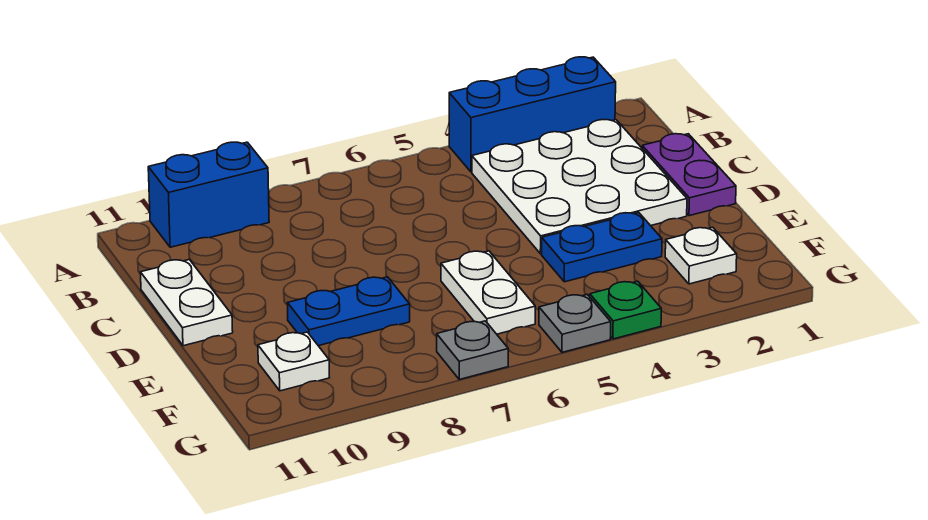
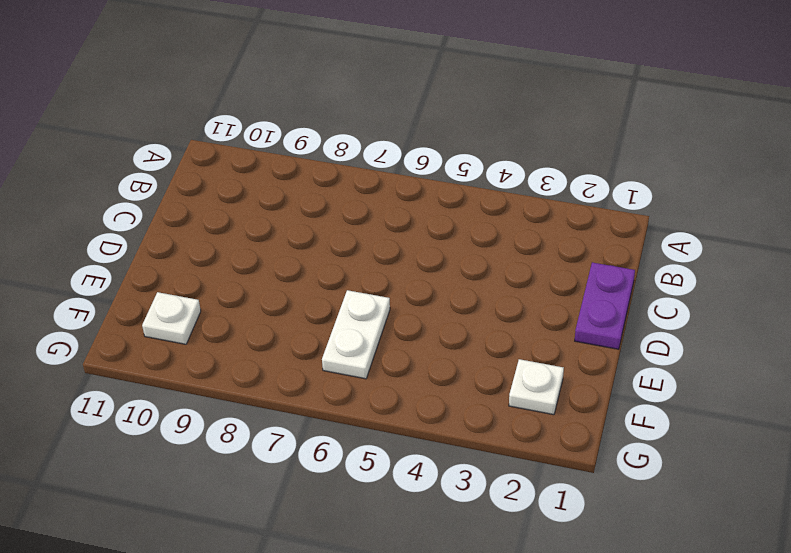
none -> blue 1x3 brick [449,57,616,172]
none -> blue 1x2 brick [148,142,269,247]
none -> white 3x3 plate [472,120,687,254]

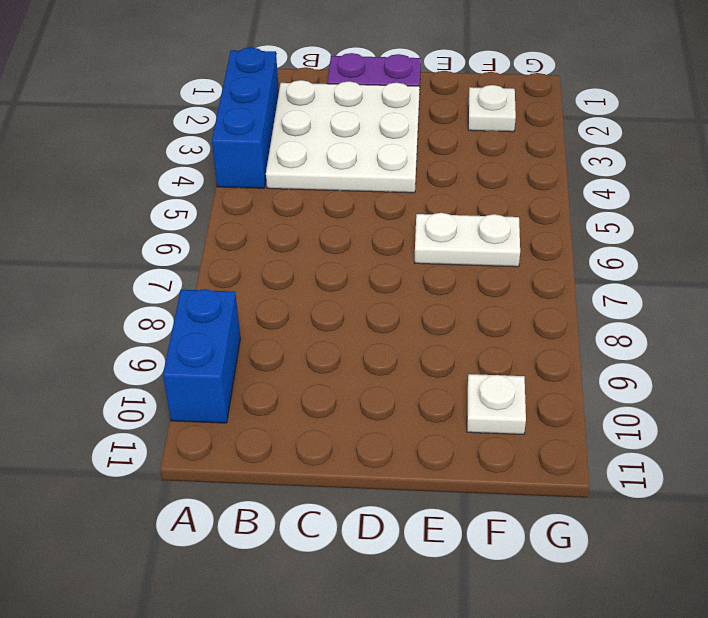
none -> white 1x2 plate [140,260,233,346]
none -> blue 1x2 plate [542,213,662,282]
none -> blue 1x2 plate [287,277,410,346]

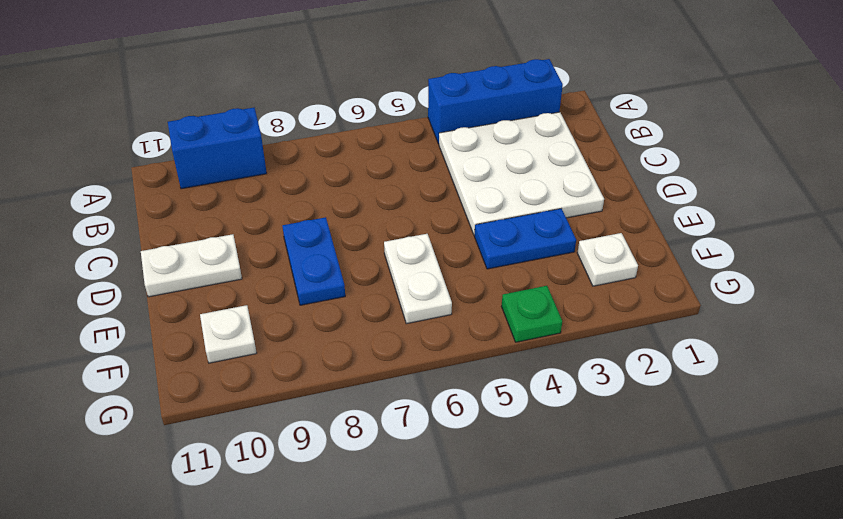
blue 1x2 plate [282,217,345,305] -> blue 1x2 plate turned to [287,277,410,346]
white 1x2 plate [141,234,242,297] -> white 1x2 plate turned to [140,260,233,346]
none -> purple 1x2 plate [642,134,736,216]
none -> grey 1x1 plate [539,295,611,352]
none -> grey 1x1 plate [437,321,508,379]

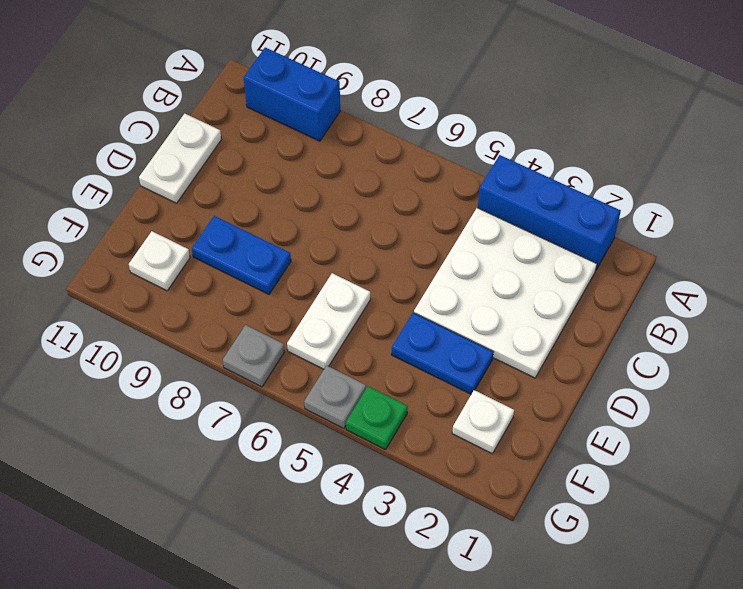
none -> purple 1x2 plate [642,134,736,216]

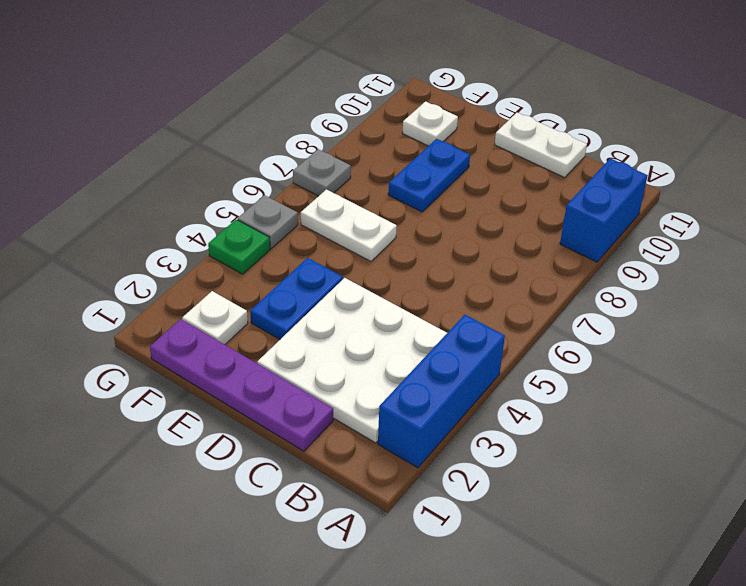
purple 1x4 plate [150,319,333,451] -> purple 1x2 plate [642,134,736,216]

